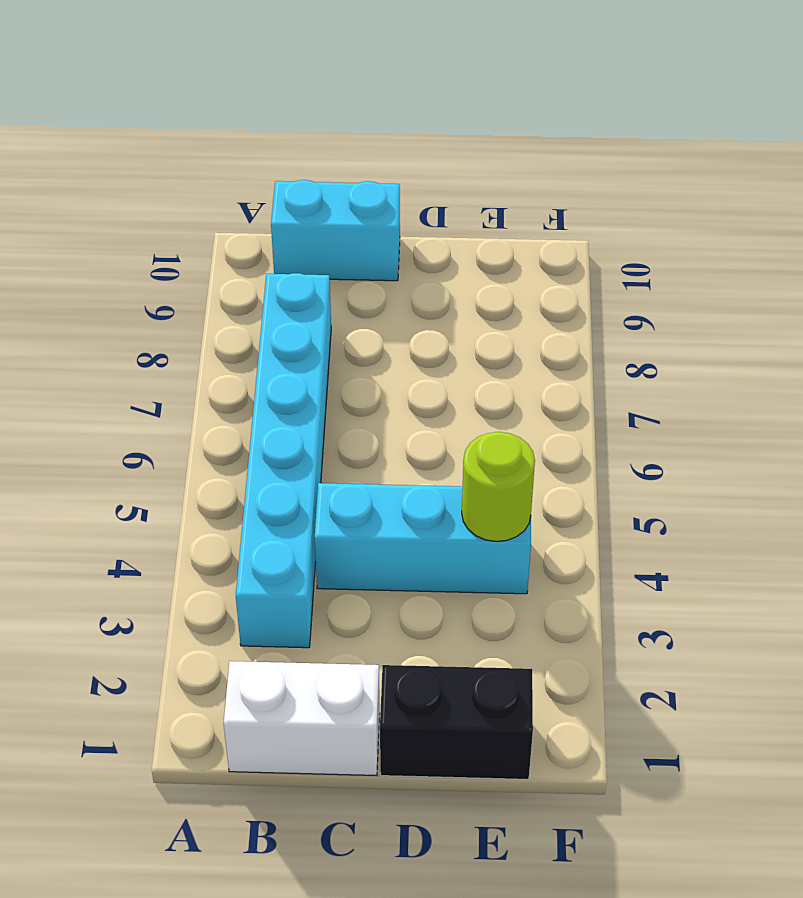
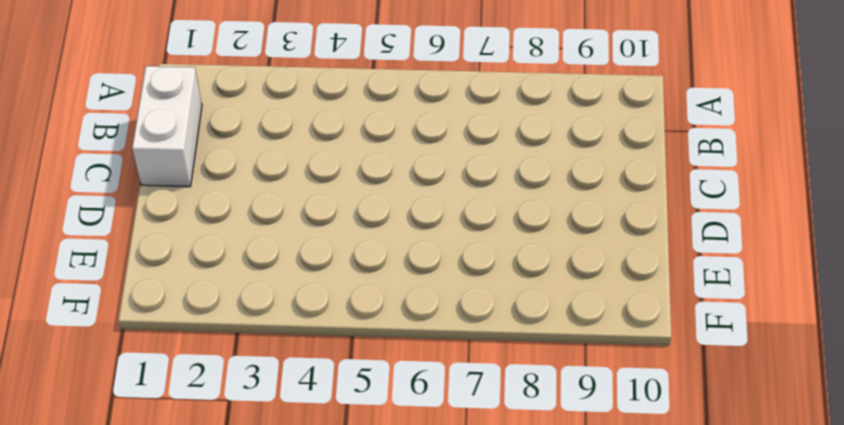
none -> cyan 1x6 brick [236,273,331,648]
none -> cyan 1x2 brick [271,180,400,281]

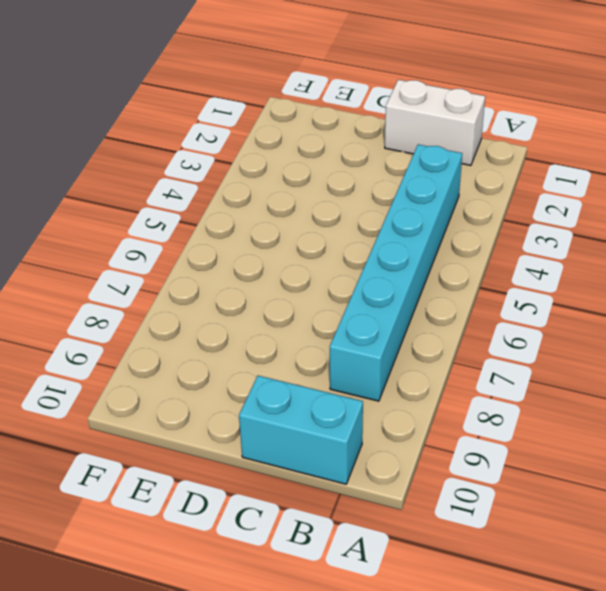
none -> cyan 1x3 brick [315,483,531,594]
none -> black 1x2 brick [380,665,533,779]

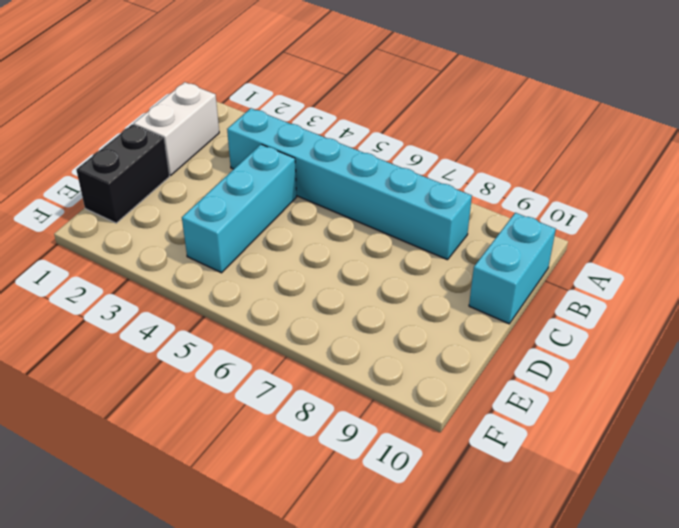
none -> lime 1x1 round brick [462,432,535,542]

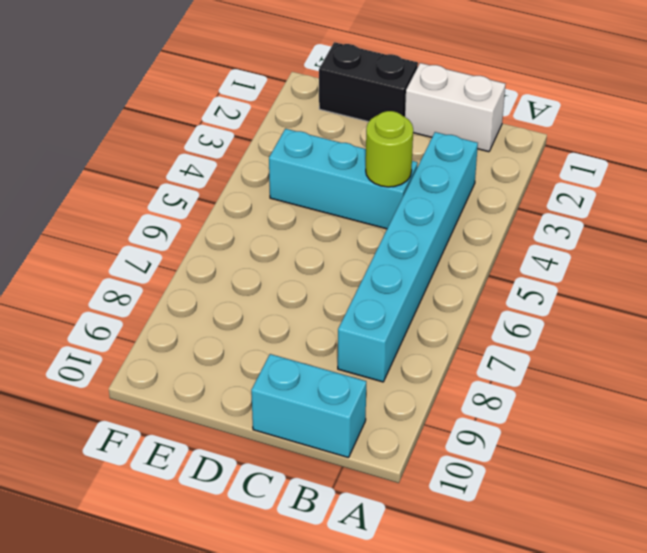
lime 1x1 round brick [366,111,413,187] -> lime 1x1 round brick moved to [462,432,535,542]

